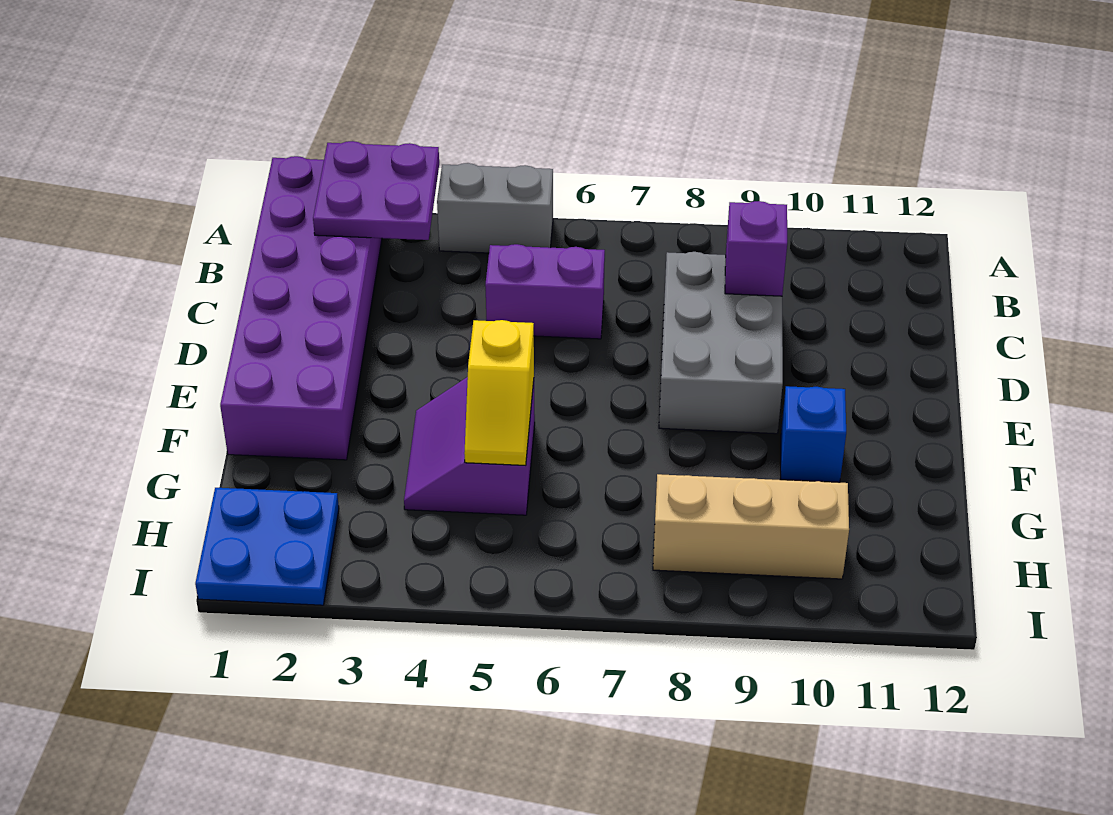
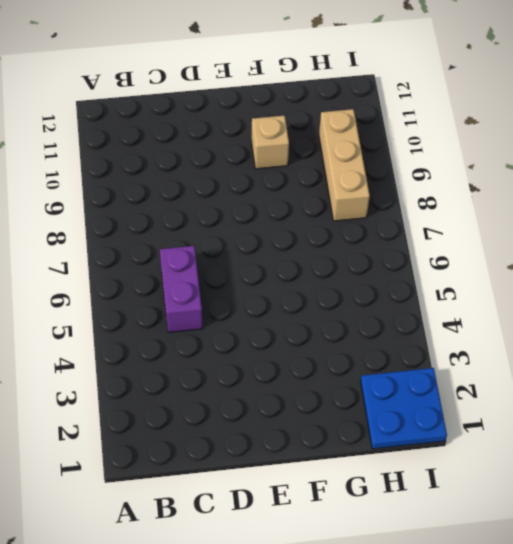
tan 1x1 brick [251,116,289,169] -> blue 1x1 brick [781,386,846,482]
none -> purple 2x6 brick [220,156,382,460]
none -> grey 1x2 brick [437,163,553,253]

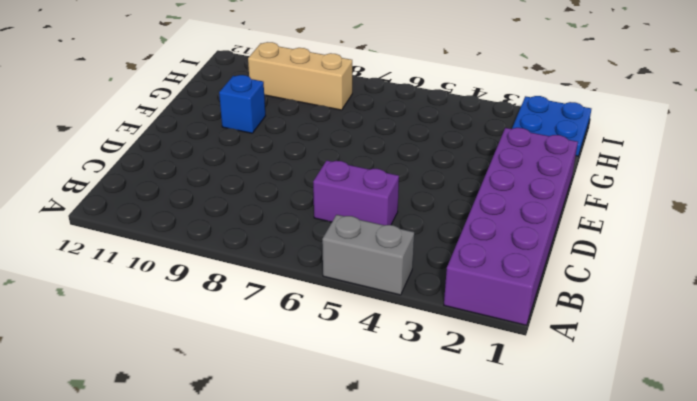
none -> grey 2x3 brick [659,252,783,434]
none -> purple 2x2 slope [404,377,535,515]

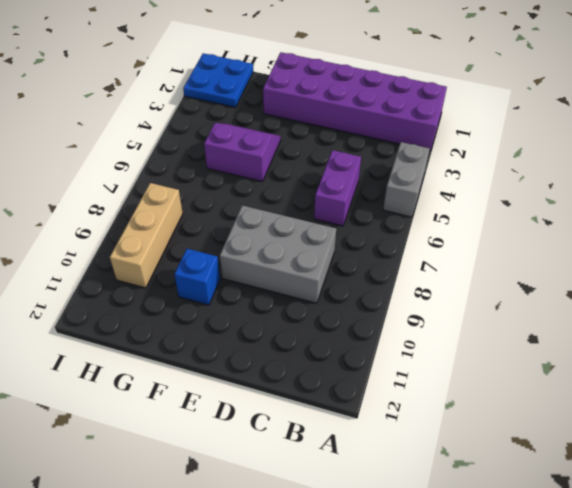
none -> purple 2x2 plate [313,141,439,240]
none -> purple 1x1 brick [725,201,787,296]

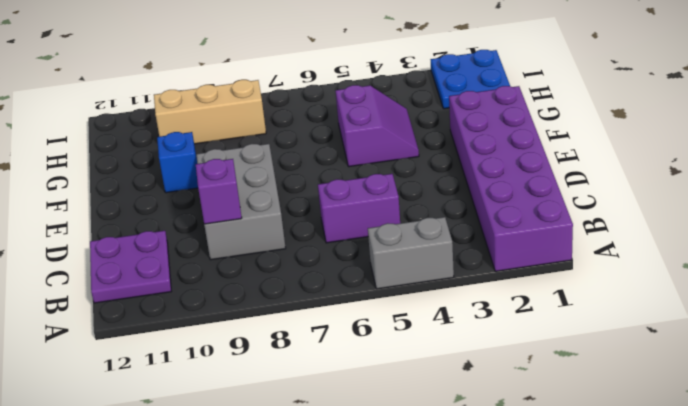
purple 2x2 plate [90,231,171,303] -> purple 2x2 plate moved to [313,141,439,240]
none -> yellow 1x2 slope [464,320,534,465]

